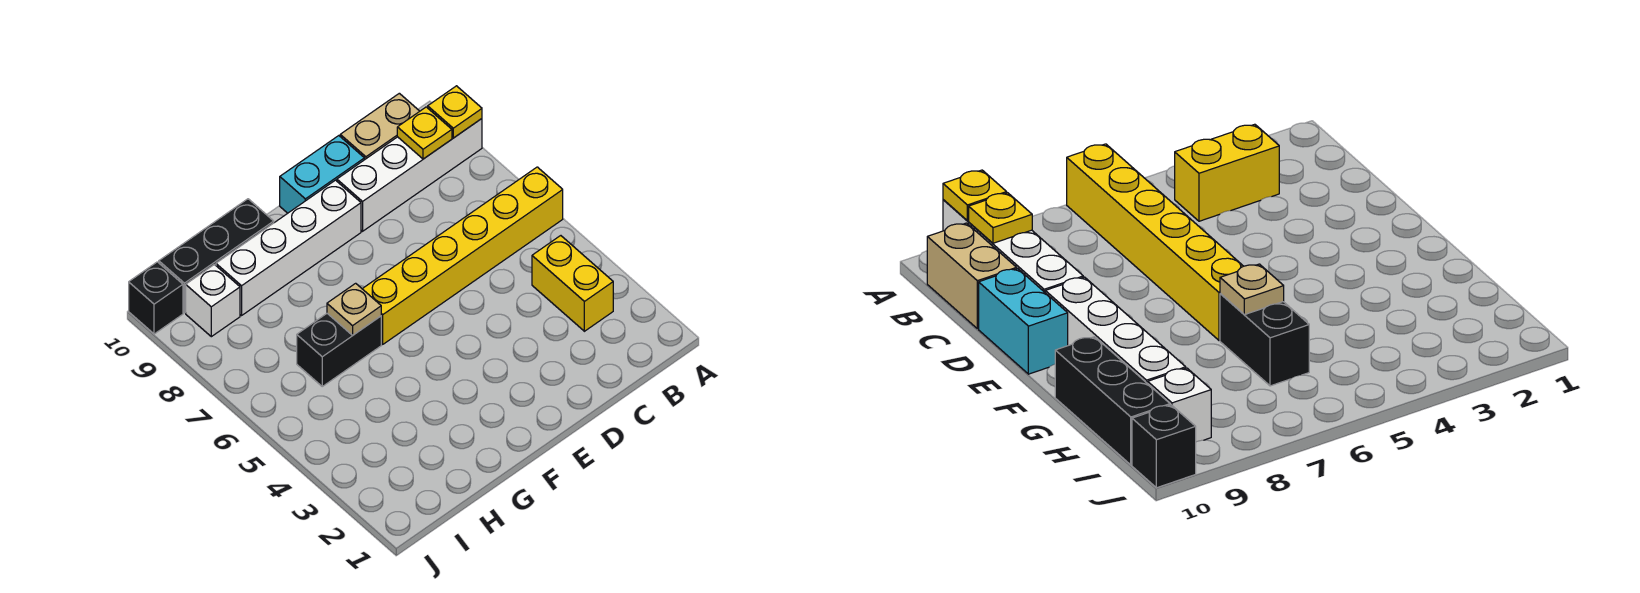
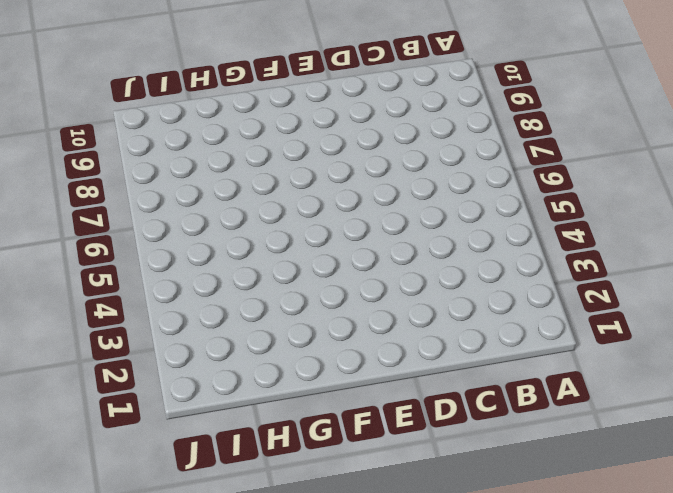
none -> yellow 1x6 brick [363,167,563,344]
none -> white 1x4 brick [337,119,482,231]
none -> yellow 1x2 brick [532,236,613,331]

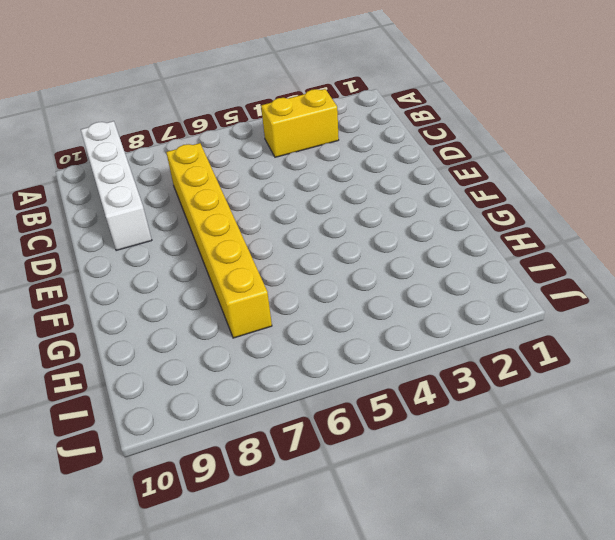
yellow 1x6 brick [166,143,272,338] -> yellow 1x6 brick moved to [363,167,563,344]
none -> tan 1x2 brick [340,93,420,160]
none -> cyan 1x2 brick [280,136,364,213]
none -> white 1x4 brick [216,180,361,315]

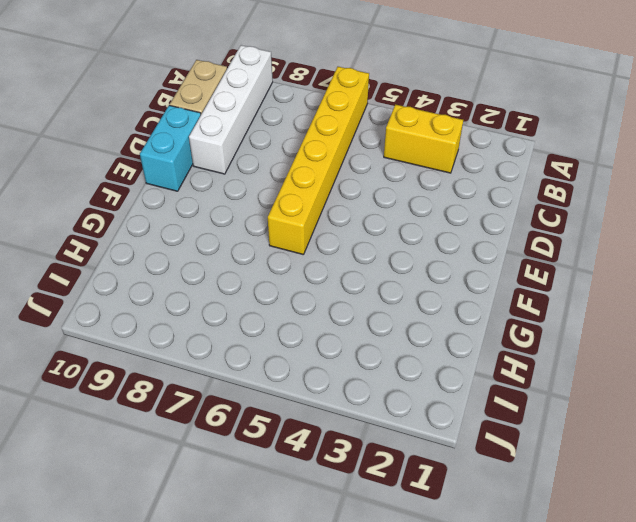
none -> white 1x4 brick [216,180,361,315]
none -> black 1x2 brick [297,314,381,386]
none -> black 1x3 brick [159,199,274,313]

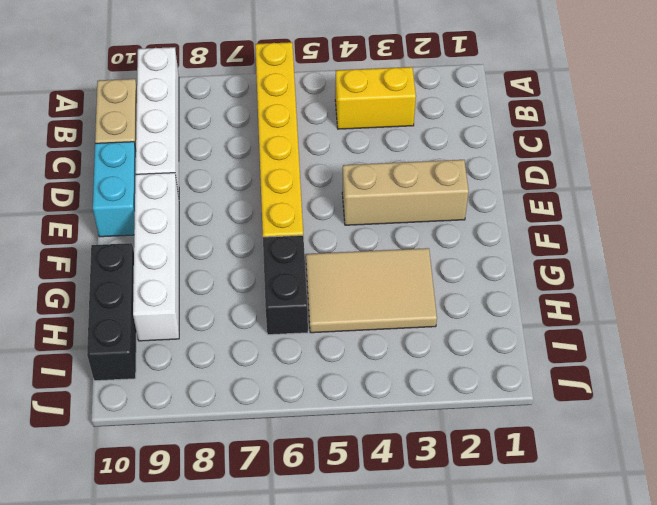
tan 1x3 brick [342,160,469,225] -> none
tan 2x3 tile [306,248,437,333] -> none
none -> white 1x1 brick [186,265,240,337]
none -> black 1x1 brick [129,262,183,334]
none -> yellow 1x1 plate [428,86,482,138]

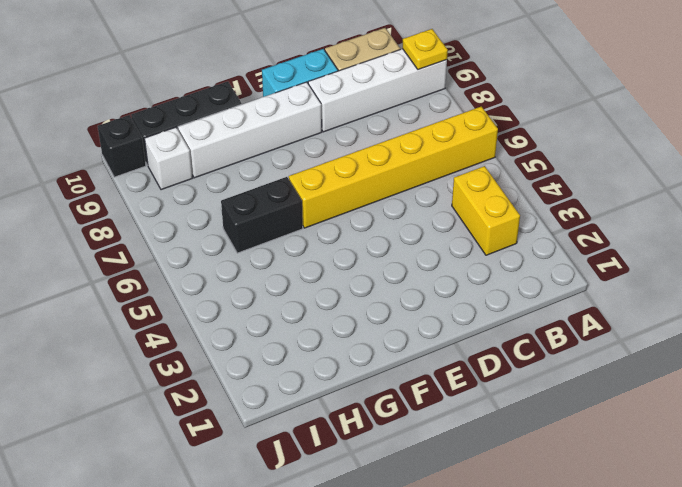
none -> yellow 1x1 plate [397,107,452,159]
none -> tan 1x1 plate [327,283,381,335]

